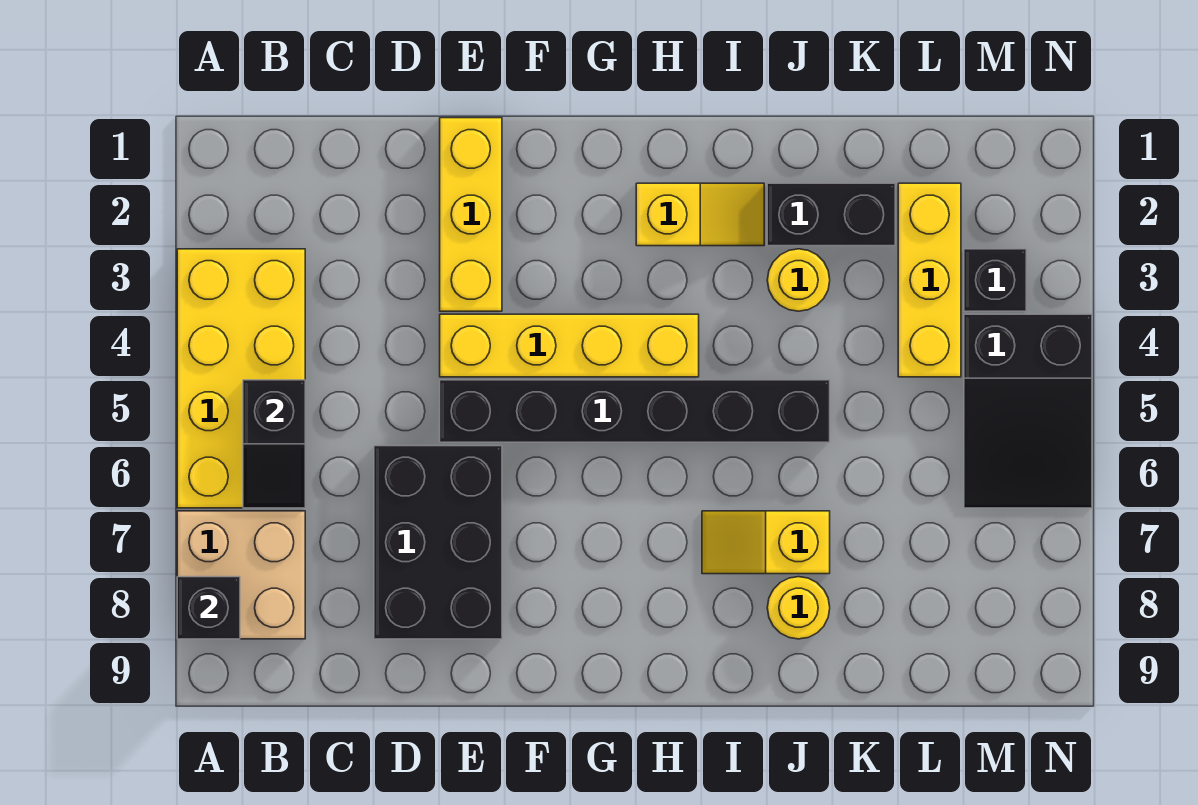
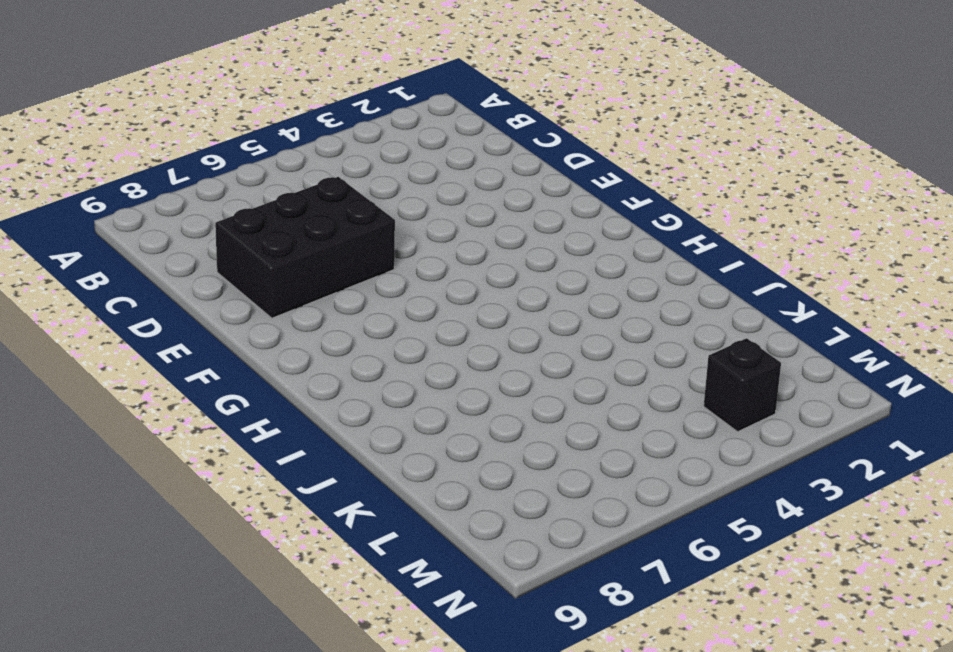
none -> yellow 2x4 brick [177,249,305,508]
none -> tan 2x2 brick [177,511,305,639]
none -> yellow 1x3 brick [440,118,502,311]

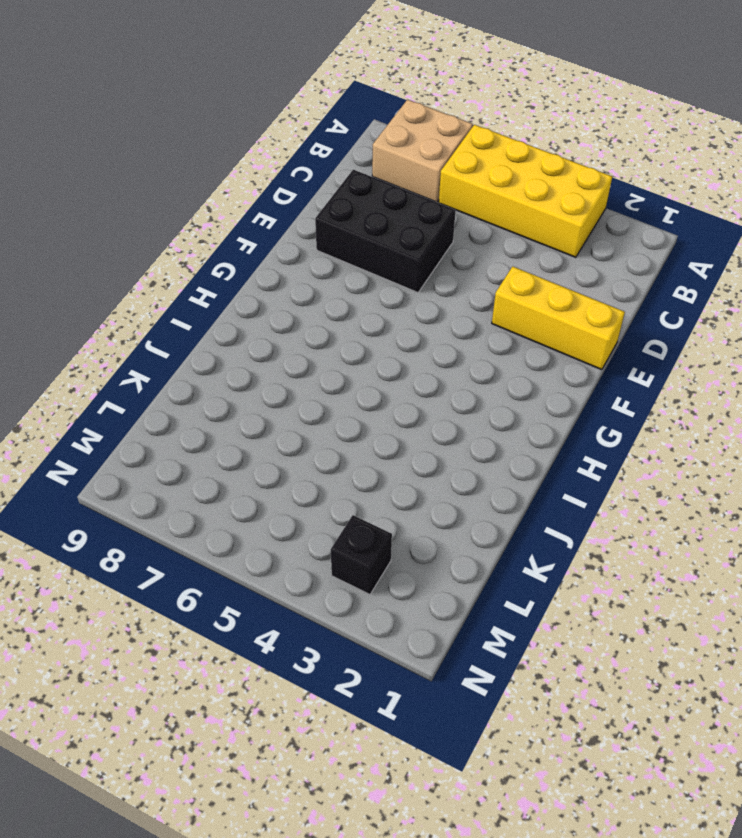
none -> yellow 1x4 brick [440,314,699,377]
none -> black 1x6 brick [440,380,830,442]
none -> yellow 1x2 slope [636,183,764,246]

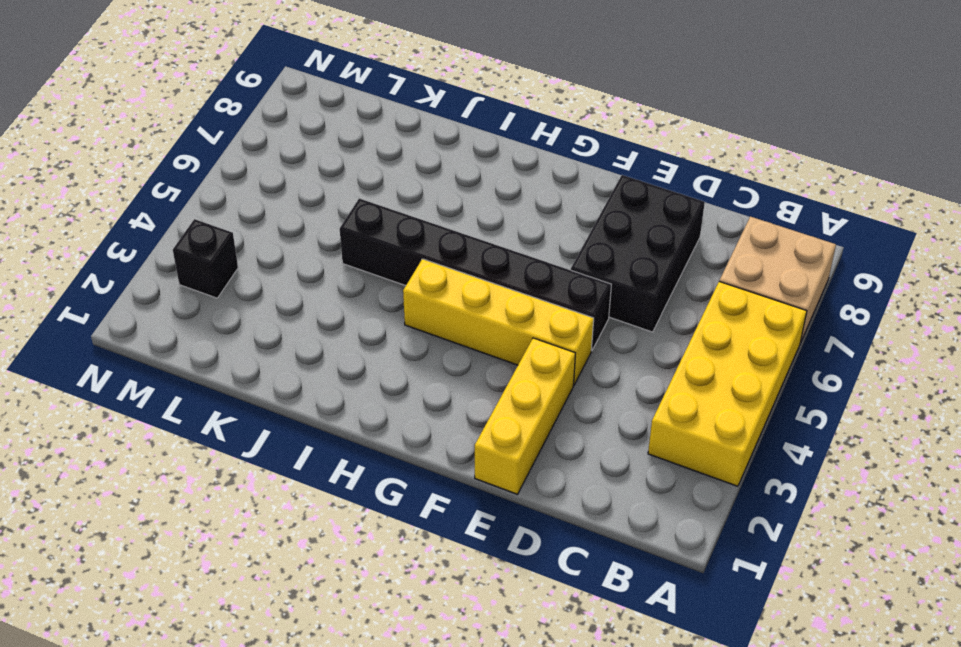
none -> yellow 1x2 slope [636,183,764,246]
none -> yellow 1x2 slope [702,511,830,574]
none -> black 1x2 brick [767,183,895,246]

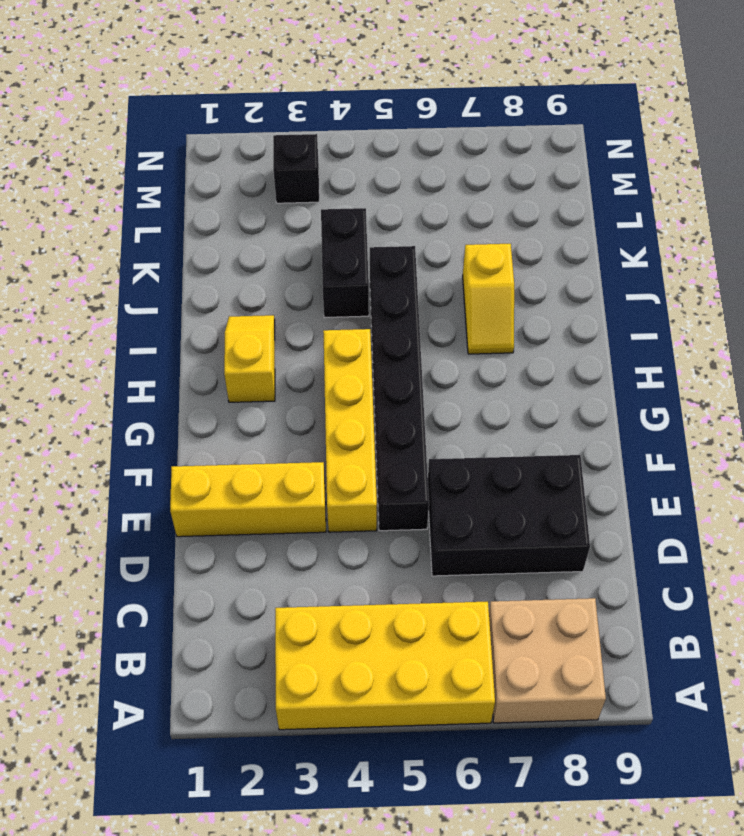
black 1x2 brick [321,208,369,317] -> black 1x2 brick moved to [767,183,895,246]
none -> yellow 1x1 round brick [767,249,830,311]
none -> yellow 1x1 round brick [767,577,830,639]
none -> yellow 1x3 brick [898,183,961,377]

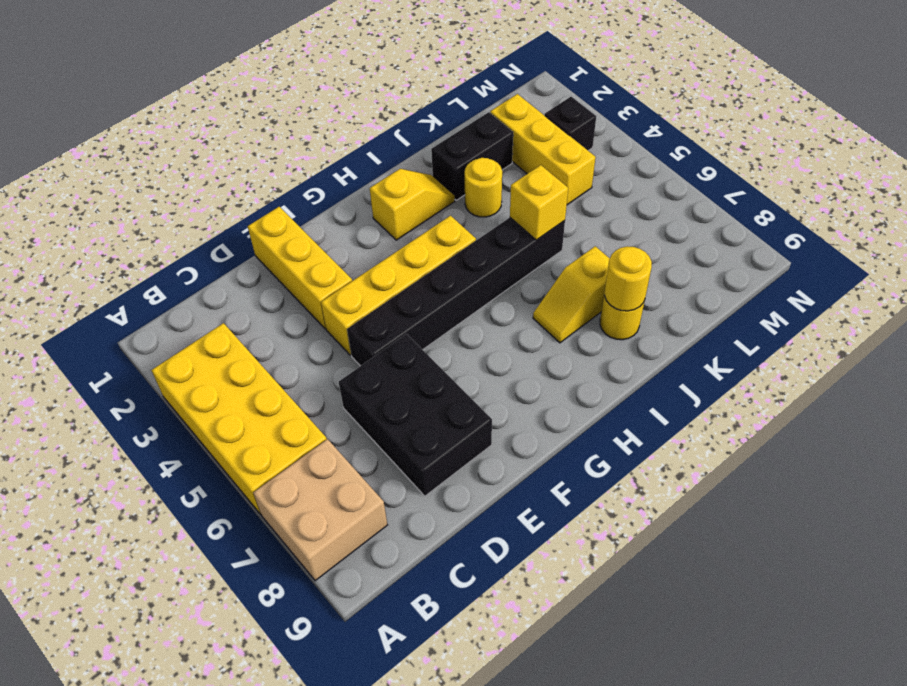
yellow 1x1 brick [510,165,568,240] -> none
yellow 1x1 round brick [605,246,652,311] -> none
none -> black 2x3 slope [964,314,1092,508]
none -> black 1x1 brick [177,577,240,639]
none -> black 1x2 slope [243,380,305,508]

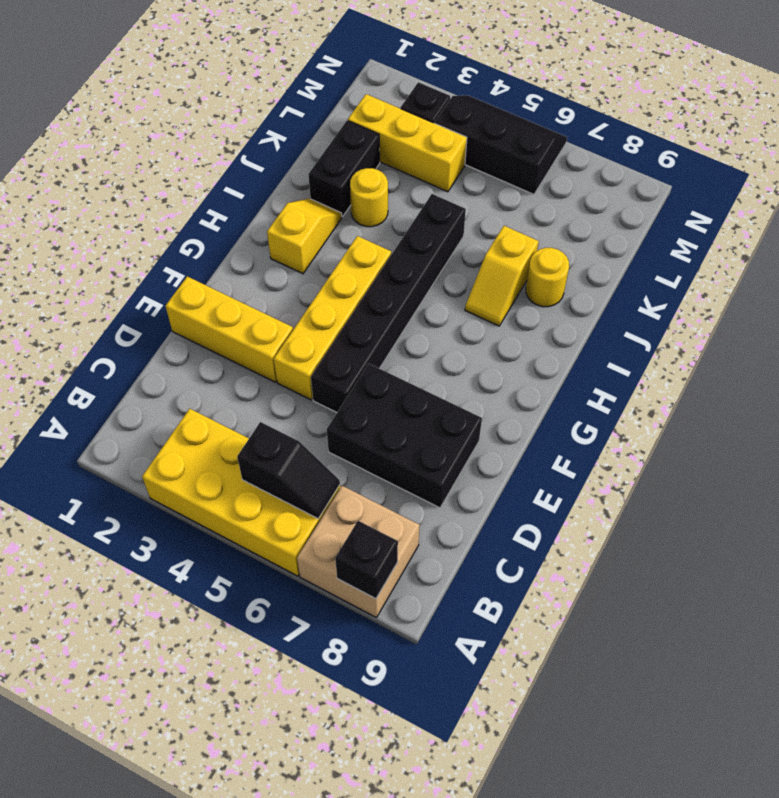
black 2x3 slope [435,95,567,194] -> black 2x3 slope turned to [964,314,1092,508]

